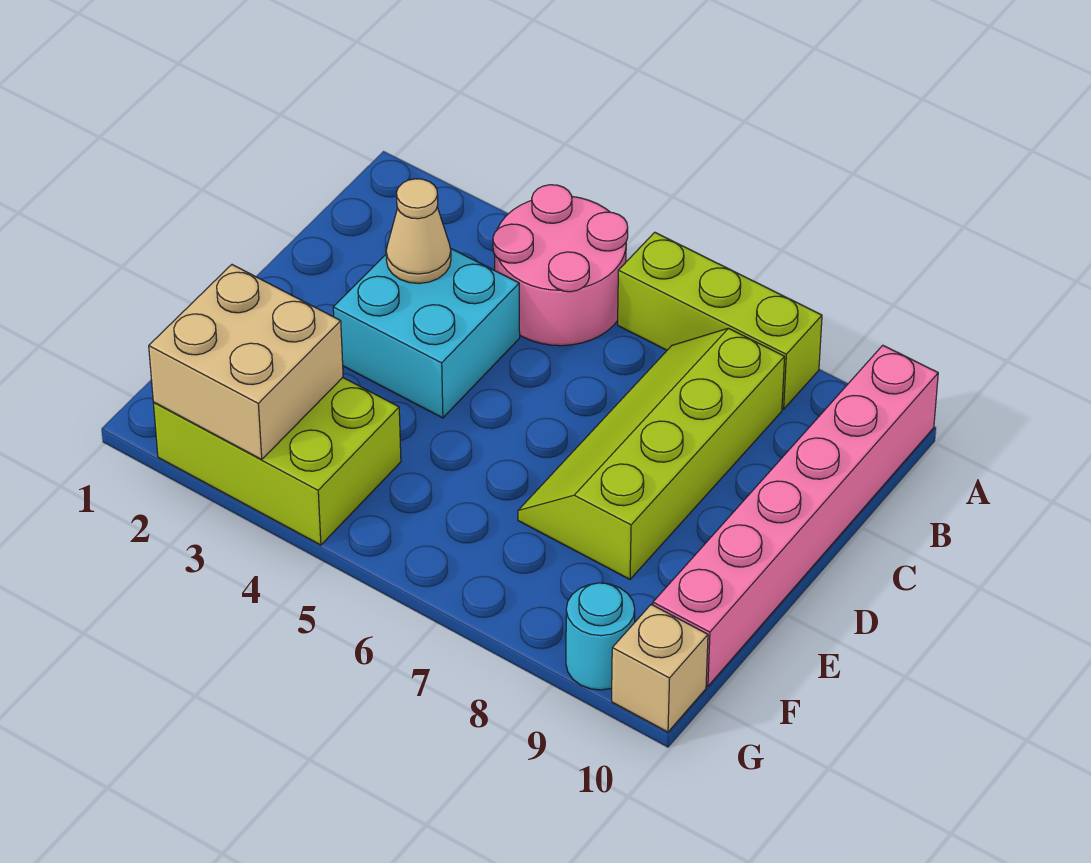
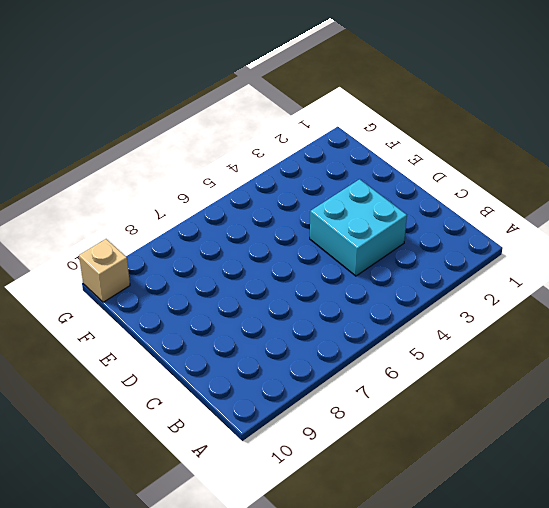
none -> pink 2x2 round brick [493,185,628,346]
none -> lime 1x3 brick [618,232,822,409]

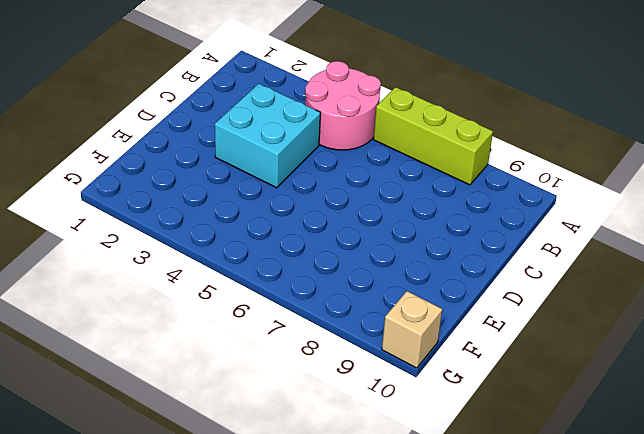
none -> pink 1x6 brick [653,345,938,686]
none -> lime 2x4 slope [518,328,785,579]

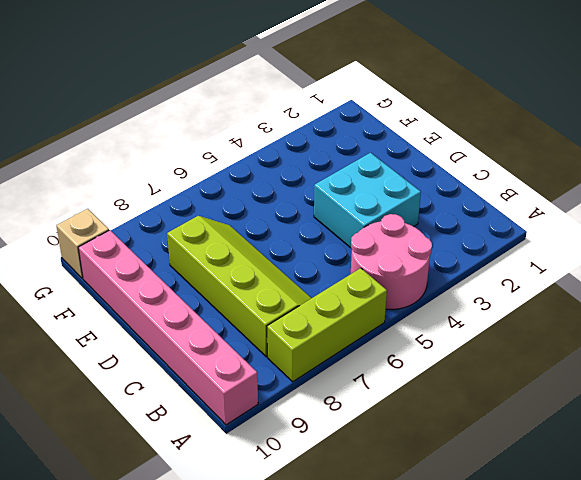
none -> lime 2x3 brick [153,378,401,545]
none -> cyan 1x1 round brick [566,583,635,690]

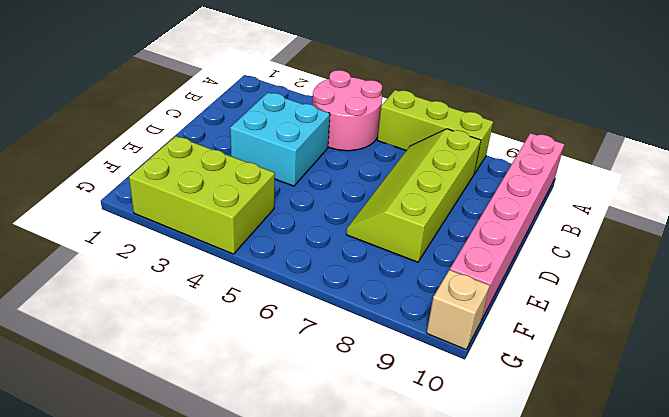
none -> cyan 1x1 round brick [566,583,635,690]
none -> tan 1x1 cone [386,179,451,284]

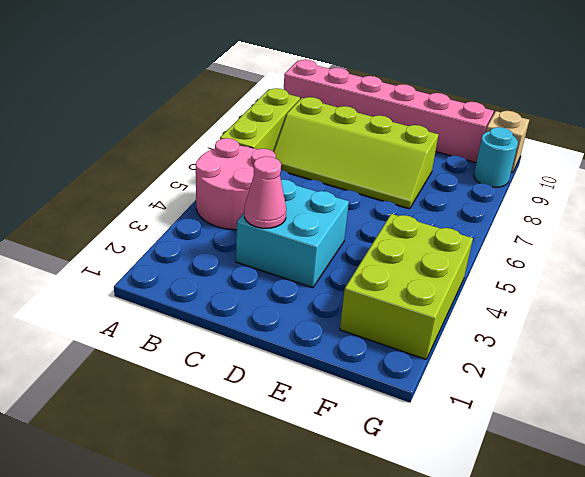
pink 1x1 cone [244,157,286,228] -> tan 1x1 cone [386,179,451,284]
none -> tan 2x2 brick [149,265,343,459]

